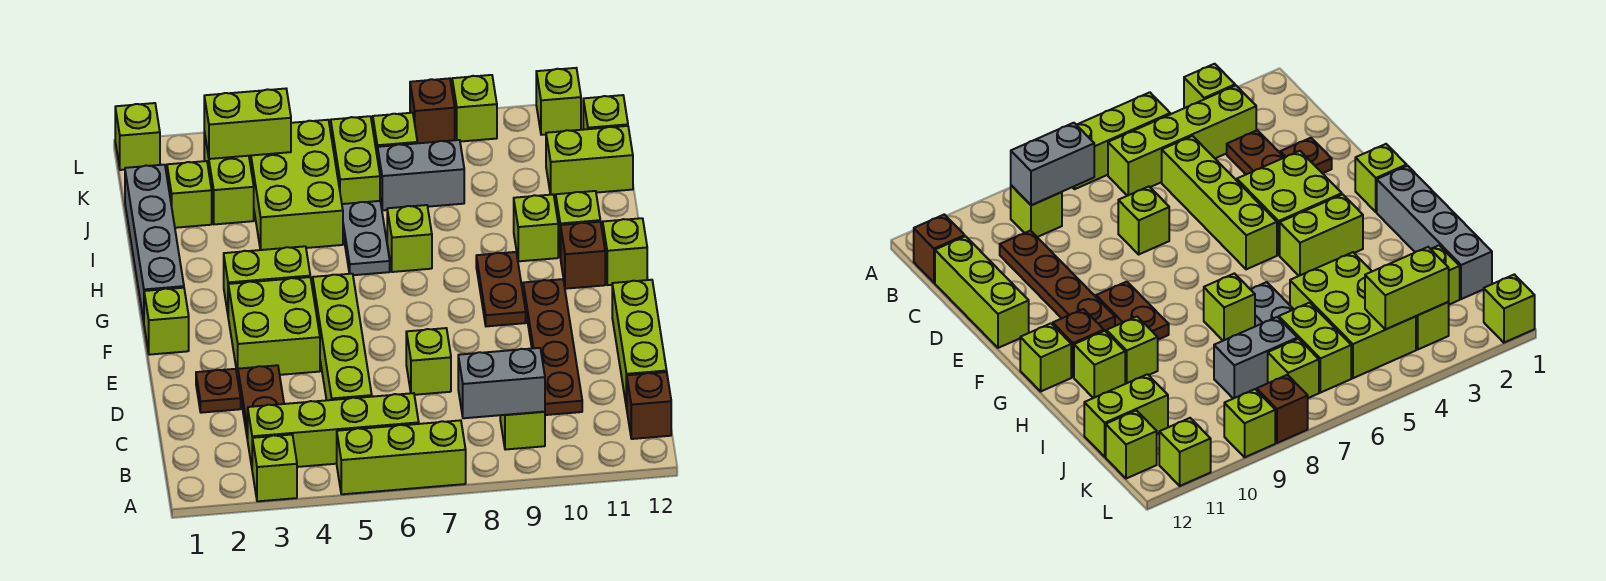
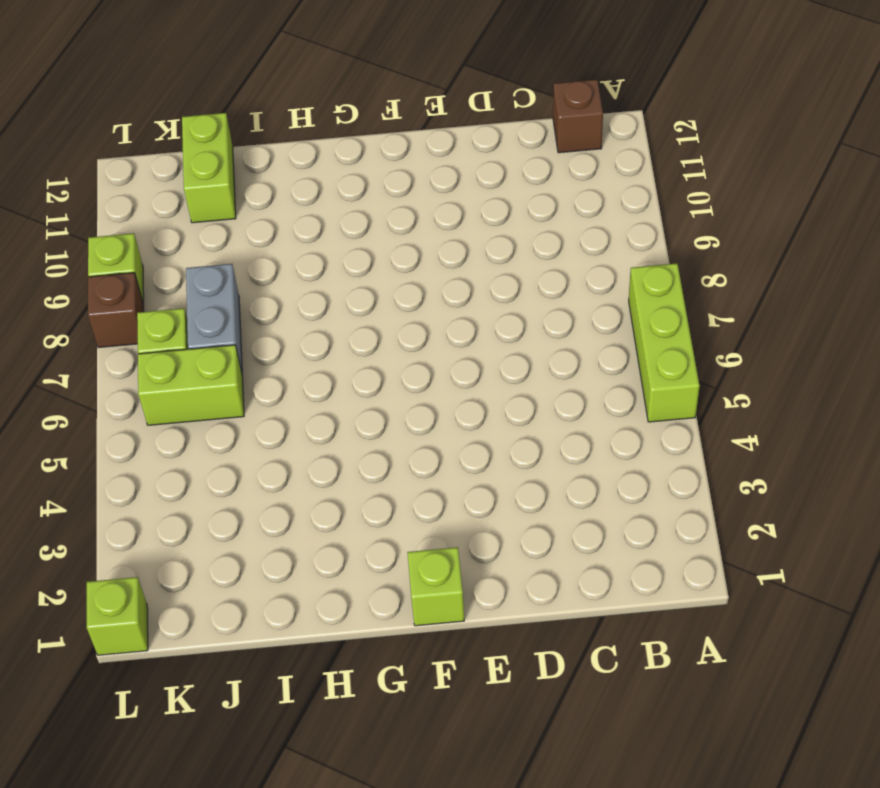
none -> lime 1x1 brick [252,435,297,501]
none -> lime 1x4 brick [247,393,419,467]
none -> lime 1x1 brick [500,412,545,450]
none -> brown 1x2 plate [238,365,284,440]

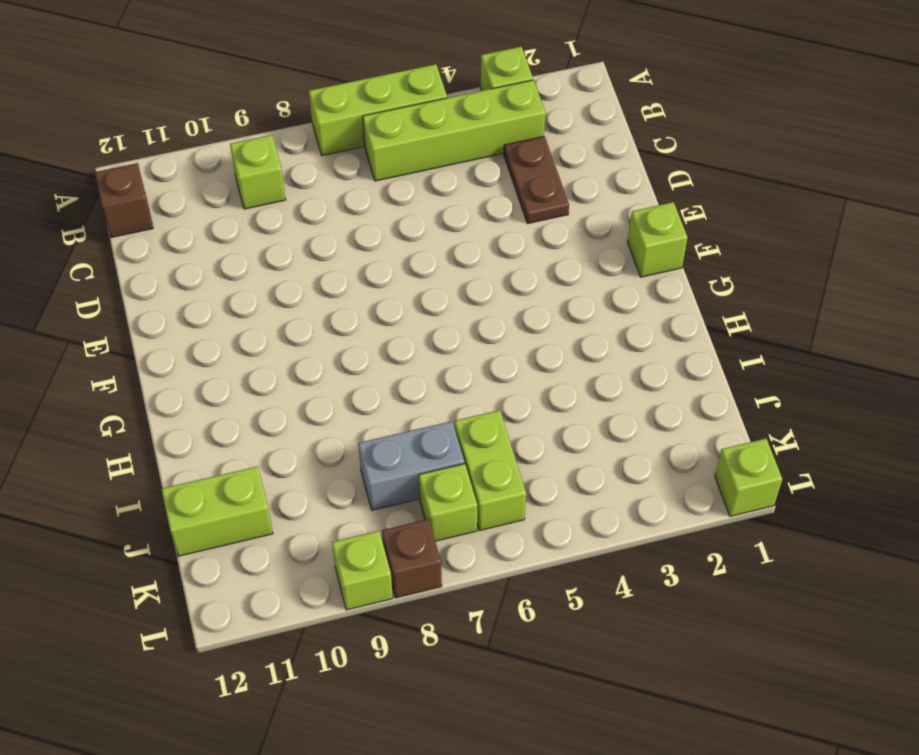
none -> lime 1x4 brick [313,274,372,400]
none -> brown 1x4 plate [523,279,582,415]
none -> lime 1x3 brick [612,280,667,408]
none -> brown 1x1 plate [196,369,241,413]

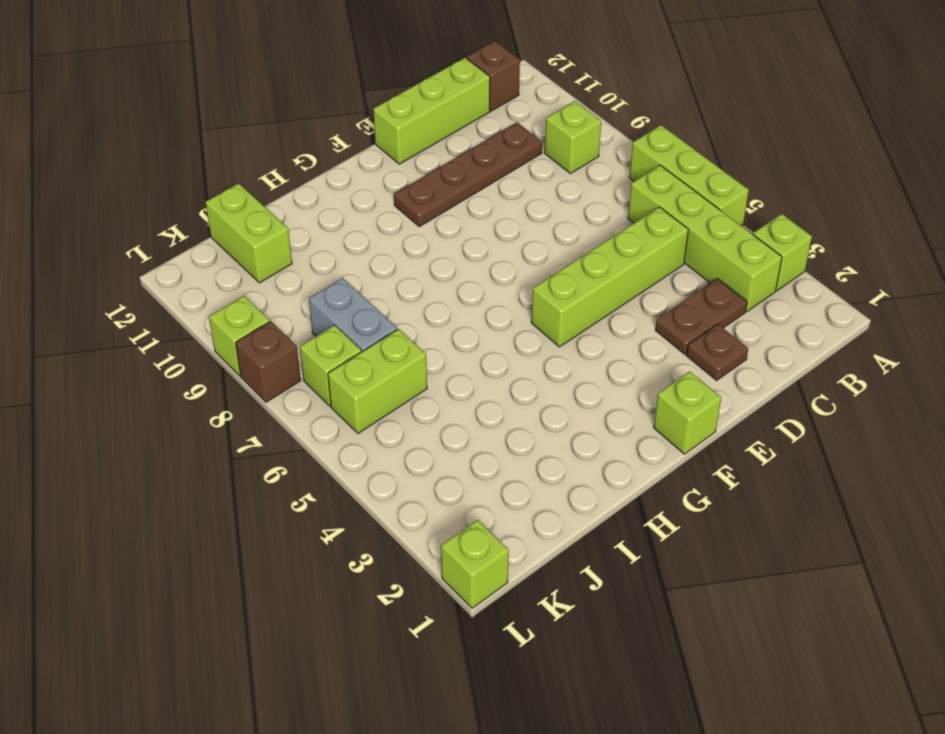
none -> lime 1x1 brick [406,328,451,395]
none -> lime 2x2 brick [228,277,320,377]
none -> brown 1x2 plate [476,252,526,326]
none -> grey 1x4 brick [125,165,184,321]

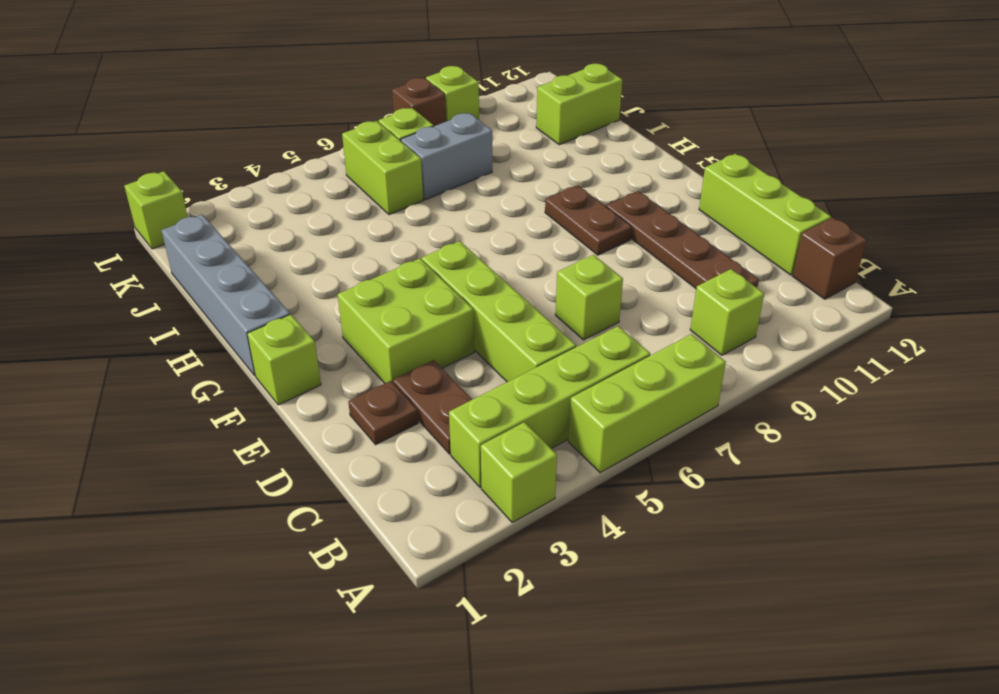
none -> lime 1x2 brick [224,246,310,313]
none -> brown 1x1 brick [561,222,605,289]
none -> lime 1x1 brick [603,218,647,285]
none -> grey 1x2 plate [342,201,390,275]

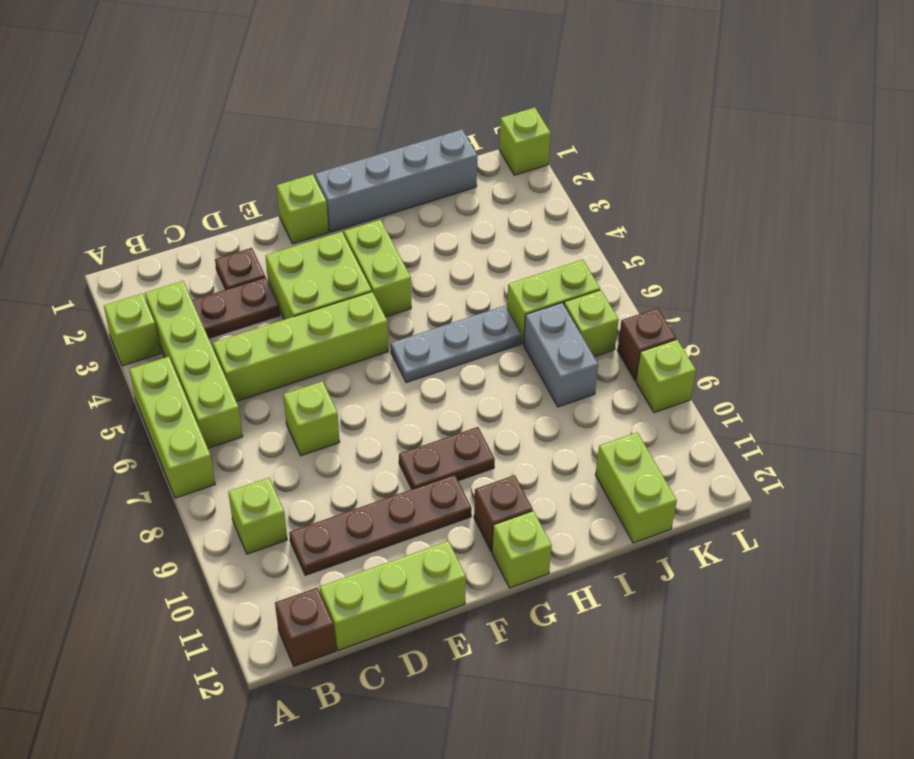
grey 1x3 plate [391,306,521,383] -> grey 1x2 plate [342,201,390,275]
none -> lime 1x1 brick [387,205,432,272]
none -> lime 1x1 brick [514,194,558,261]
none -> lime 1x1 brick [556,191,600,258]
none -> lime 2x3 brick [249,120,343,250]

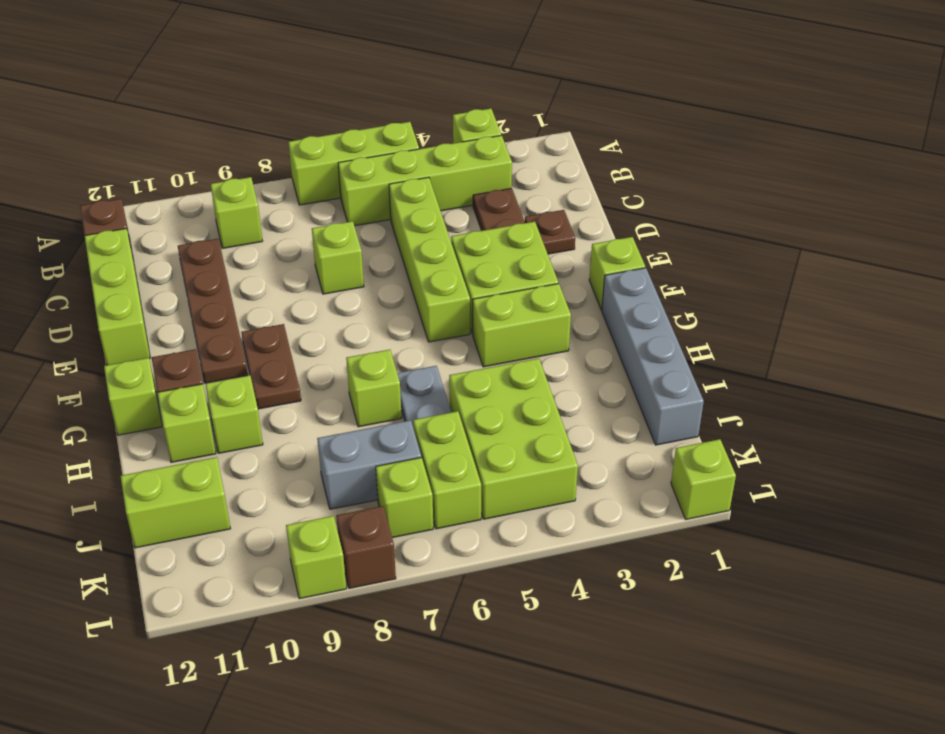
none -> lime 1x1 brick [167,161,212,228]
none -> lime 1x2 brick [204,132,254,224]
none -> lime 1x1 brick [583,95,628,130]
none -> lime 1x1 brick [536,68,581,135]

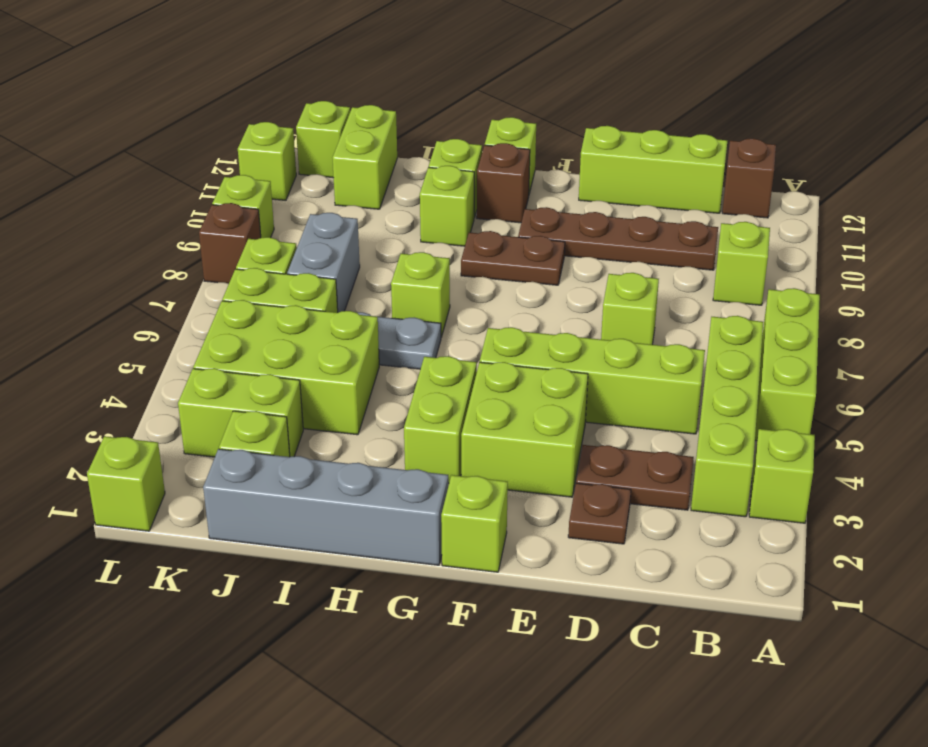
none -> grey 1x2 brick [458,348,545,418]
none -> lime 1x2 brick [204,89,291,159]

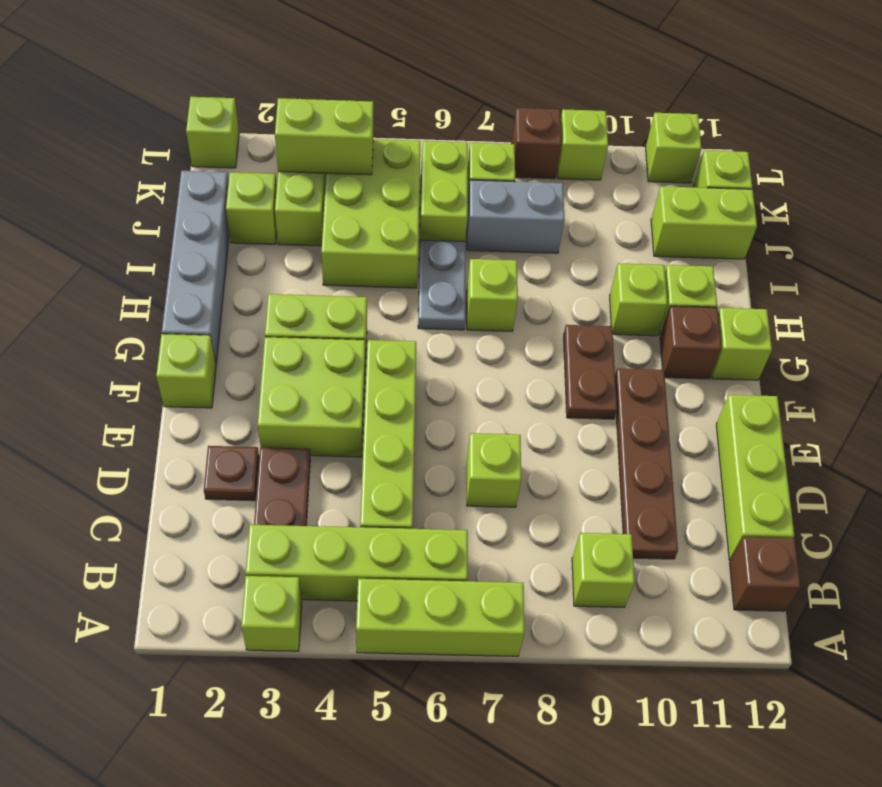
none -> grey 1x2 brick [458,348,545,418]

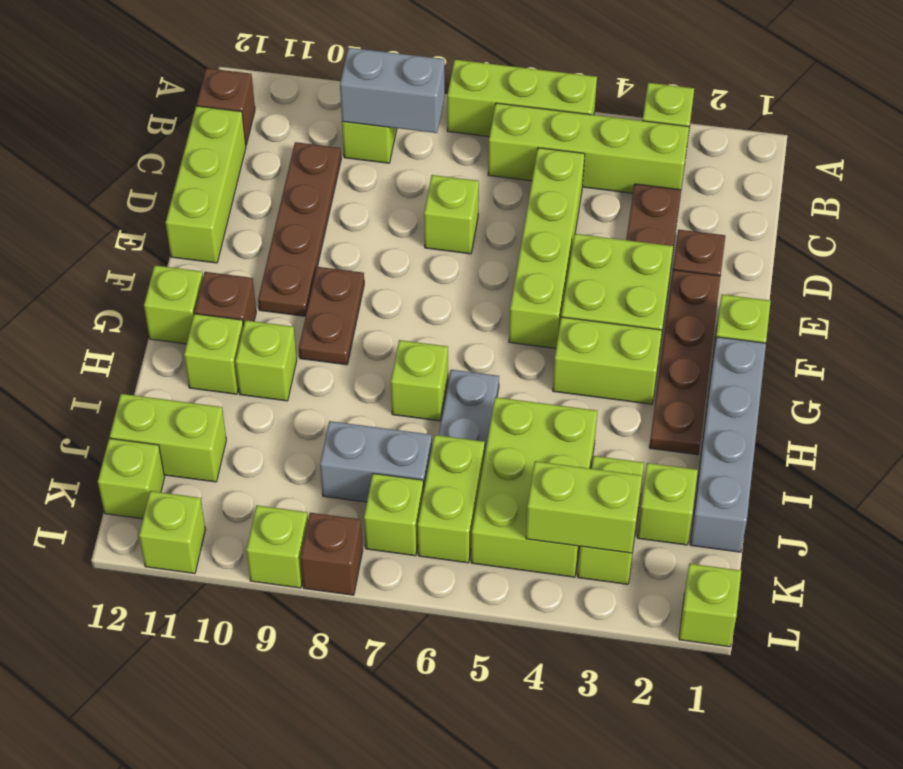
brown 1x4 plate [649,270,721,455] -> none

